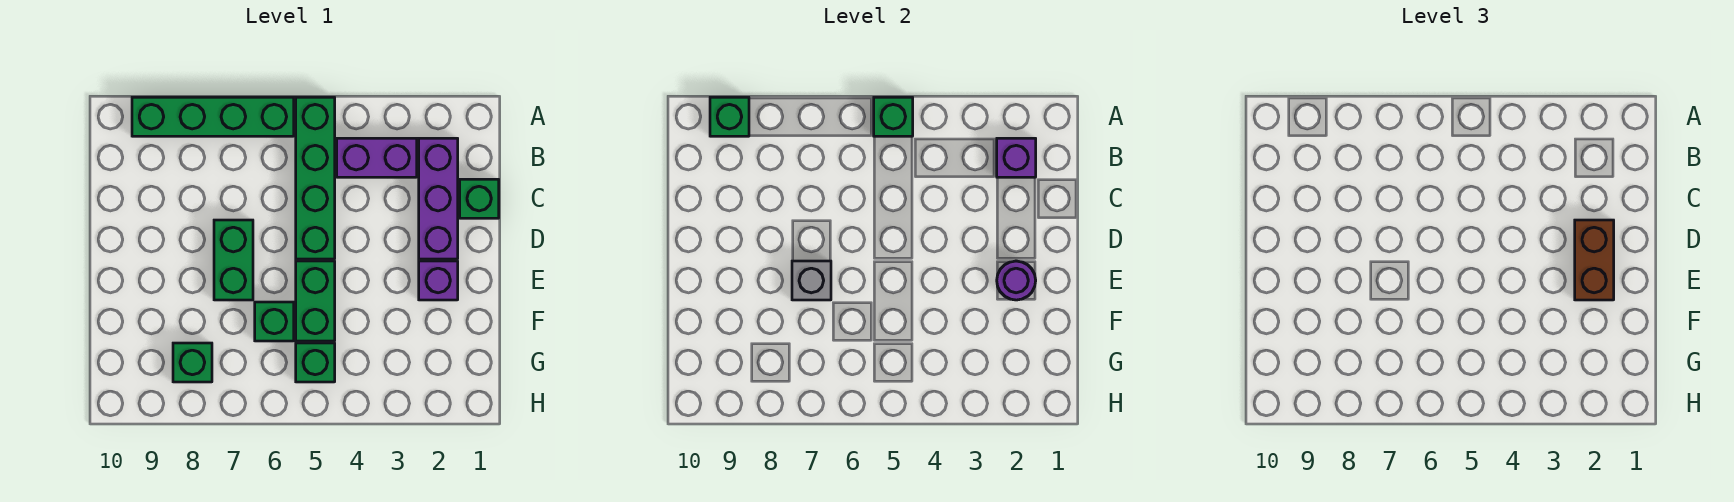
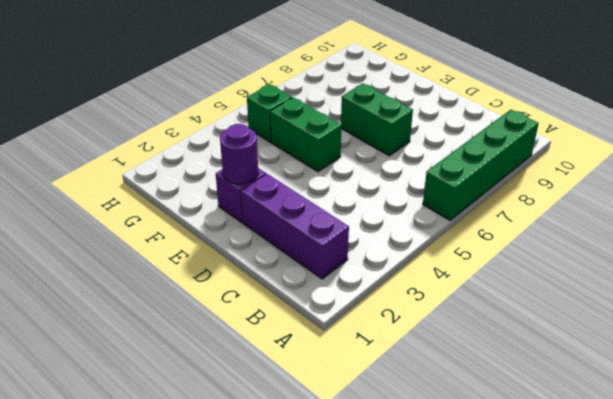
none -> green 1x4 brick [296,97,335,259]
none -> purple 1x2 brick [337,138,417,177]
none -> green 1x1 brick [460,179,499,218]

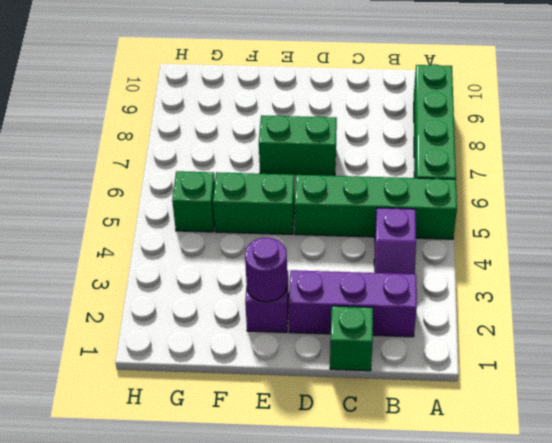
purple 1x2 slope [374,208,416,274] -> purple 1x2 brick [337,138,417,177]
none -> green 1x1 brick [255,302,294,341]
none -> green 1x1 brick [173,343,212,382]
none -> green 1x1 brick [874,97,913,136]

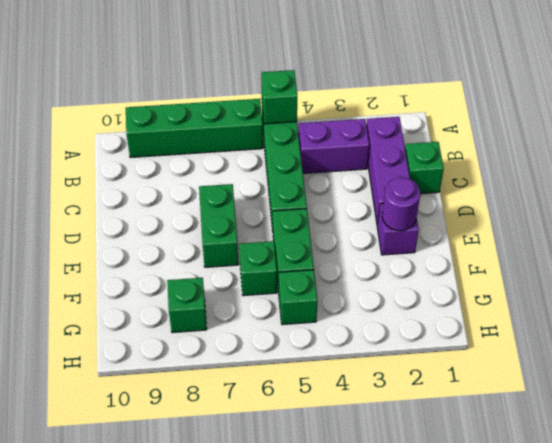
none -> green 1x1 brick [710,97,749,136]
none -> purple 1x1 brick [997,138,1036,177]
none -> grey 1x1 brick [792,261,831,300]

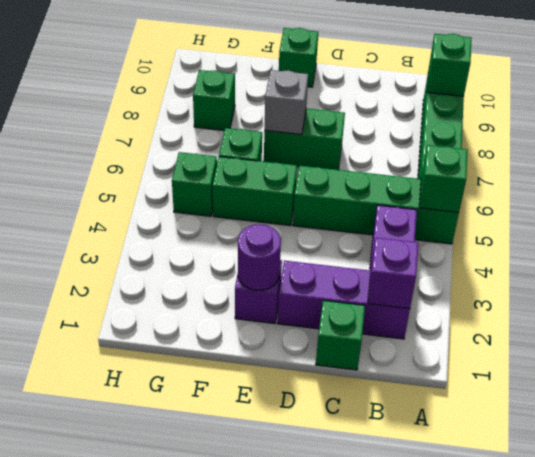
green 1x1 brick [279,28,318,87] -> none
none -> brown 1x2 brick [1575,220,1614,300]

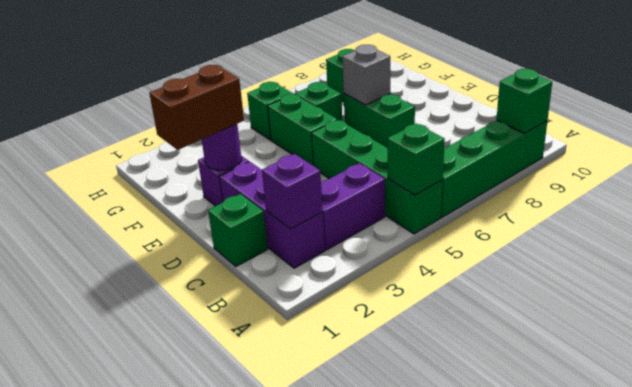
brown 1x2 brick [149,65,244,150] -> brown 1x2 brick turned to [1575,220,1614,300]

